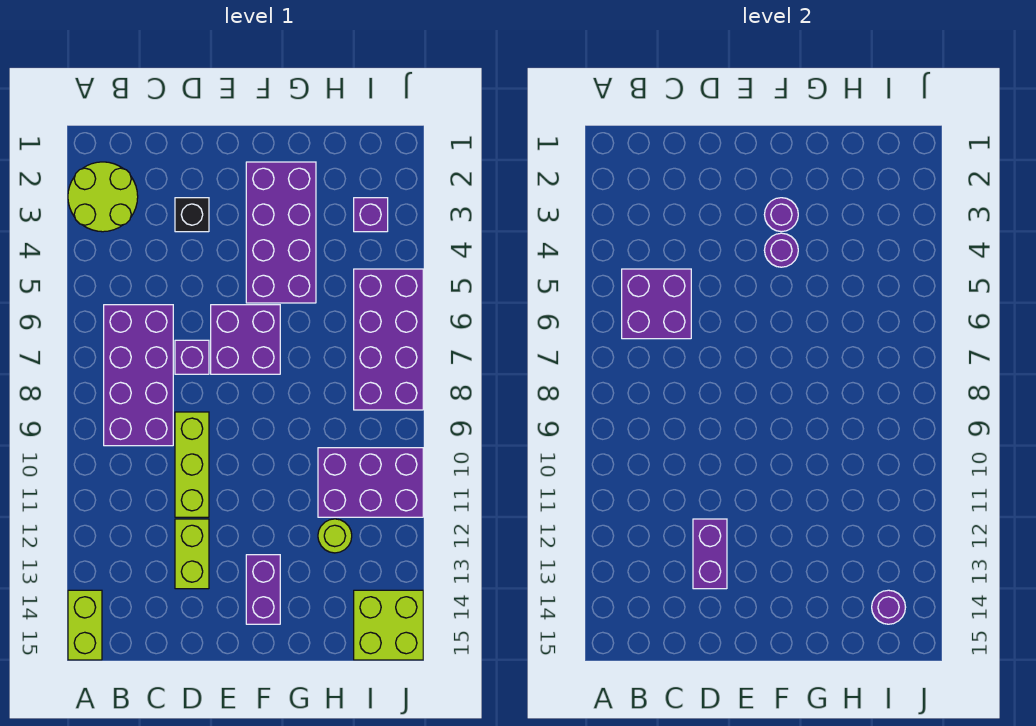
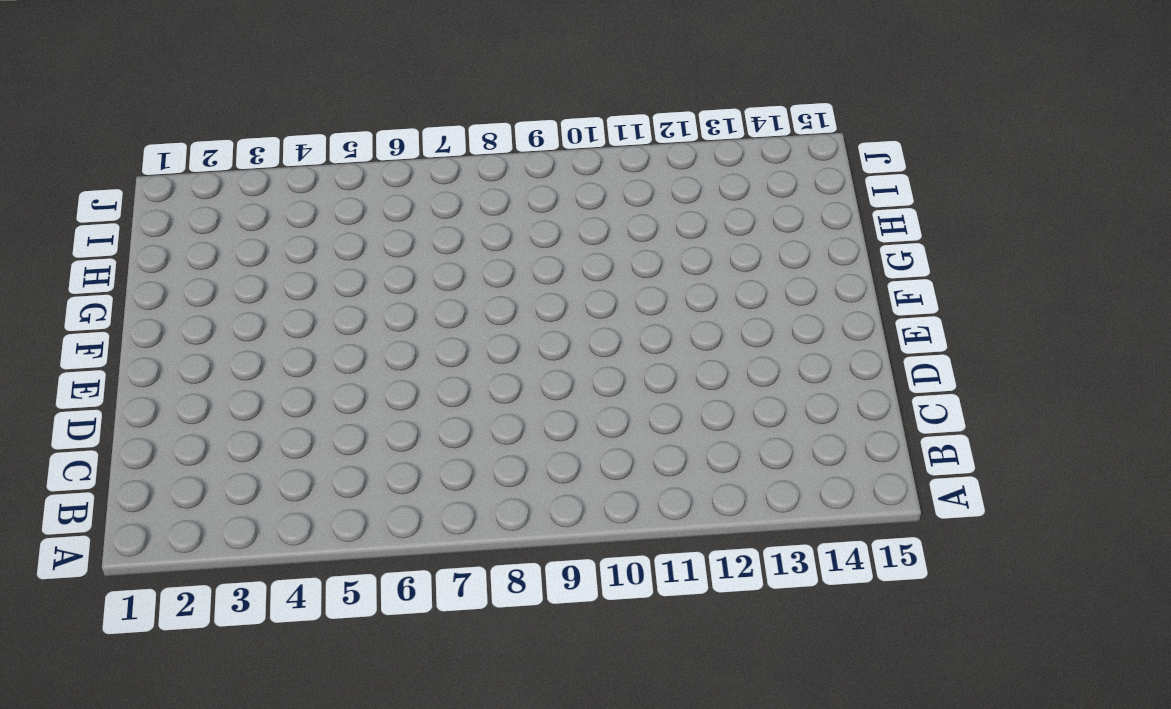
none -> lime 2x2 round brick [68,162,138,232]
none -> lime 1x2 brick [68,590,102,660]
none -> purple 2x4 brick [104,305,173,446]

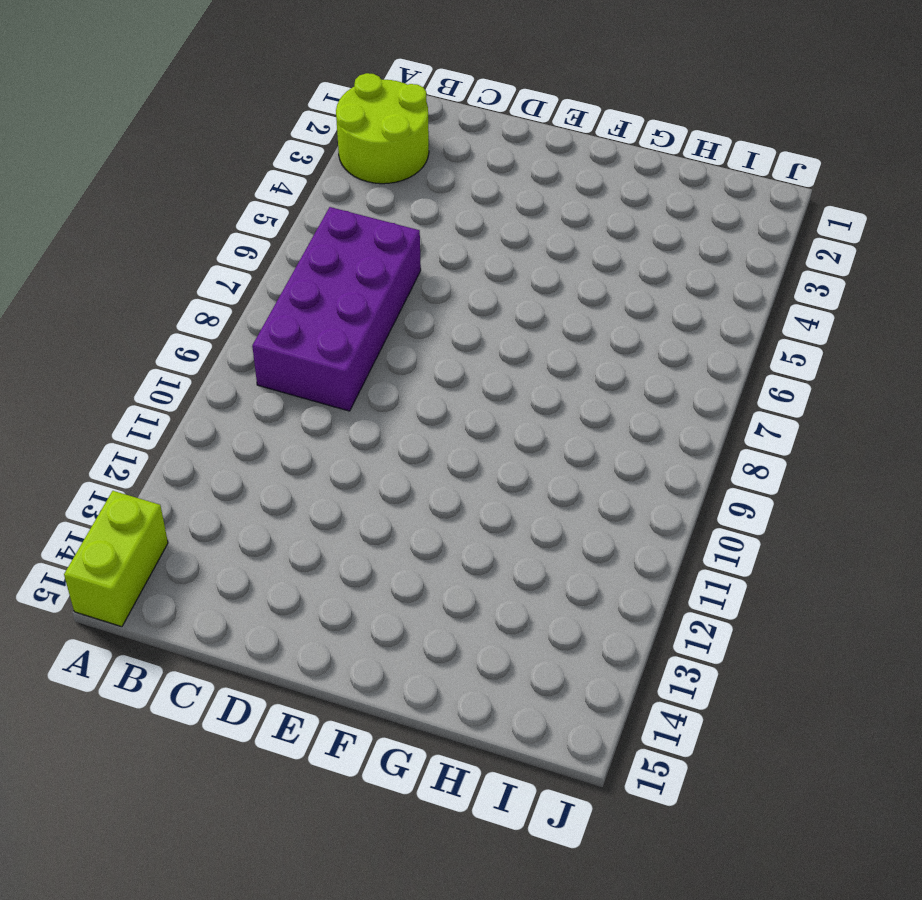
none -> black 1x1 brick [175,198,209,232]
none -> purple 1x1 brick [175,340,209,374]
none -> lime 1x3 brick [175,412,209,517]

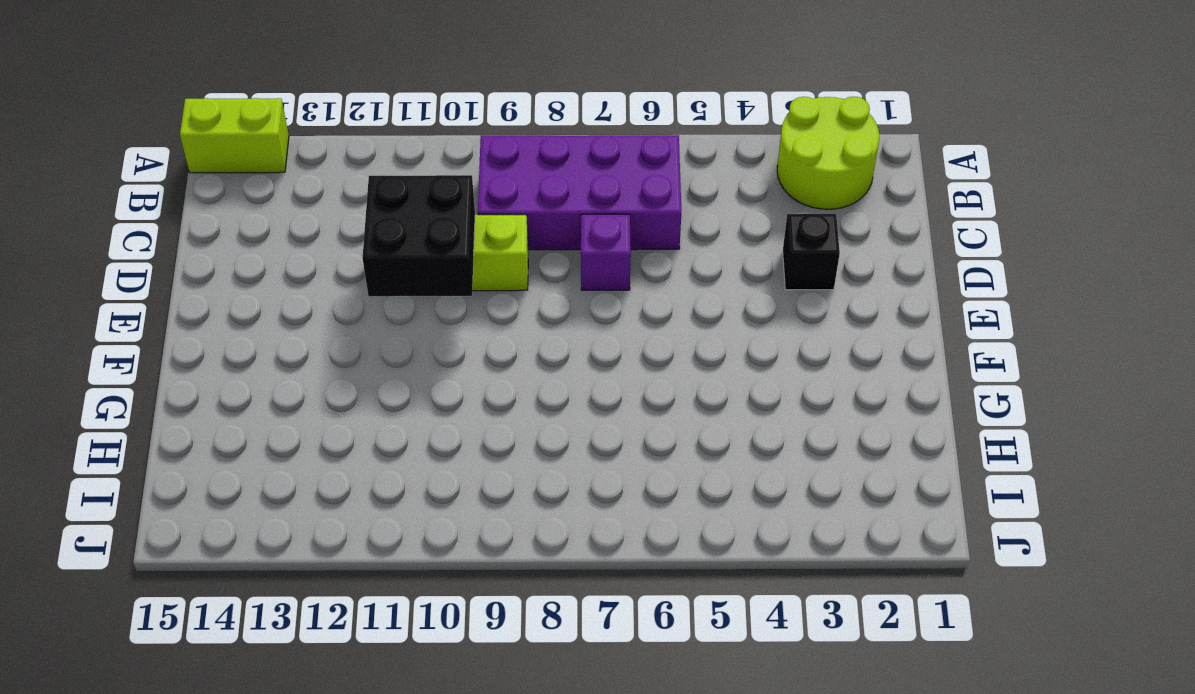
black 2x2 brick [363,175,475,296] -> none
none -> lime 1x2 brick [175,519,209,589]
none -> purple 2x2 brick [211,305,280,374]
none -> purple 2x4 brick [246,162,316,303]

